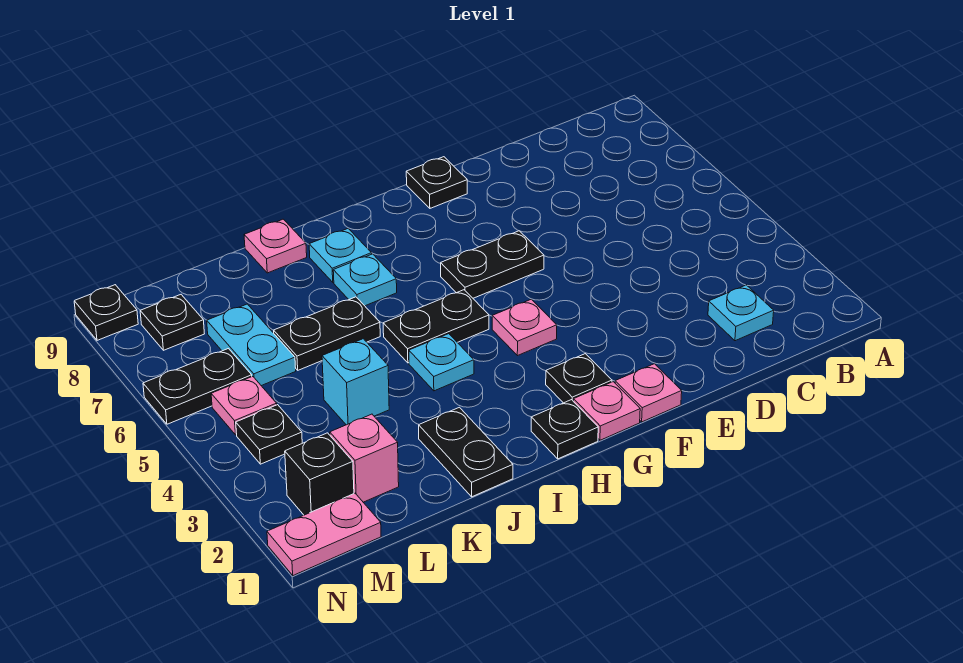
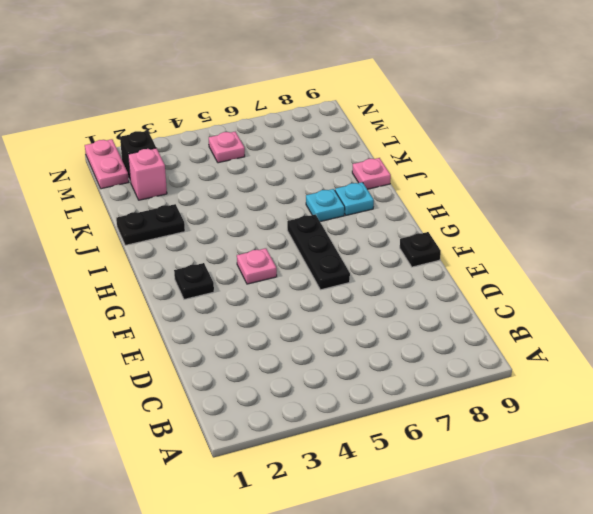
black 1x3 plate [287,214,350,290] -> black 1x2 plate [441,231,544,298]
none -> cyan 1x1 plate [708,285,774,341]
none -> pink 1x1 plate [615,364,682,422]
none -> pink 1x1 plate [574,382,640,440]

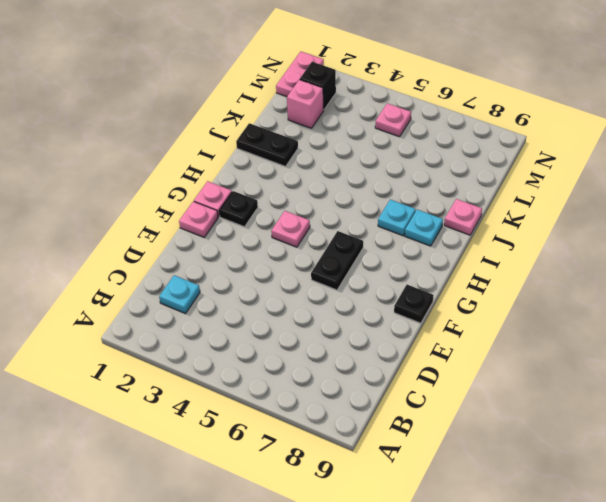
none -> black 1x1 plate [531,400,598,459]
none -> black 1x2 plate [383,290,489,363]
none -> cyan 1x1 plate [409,334,474,391]

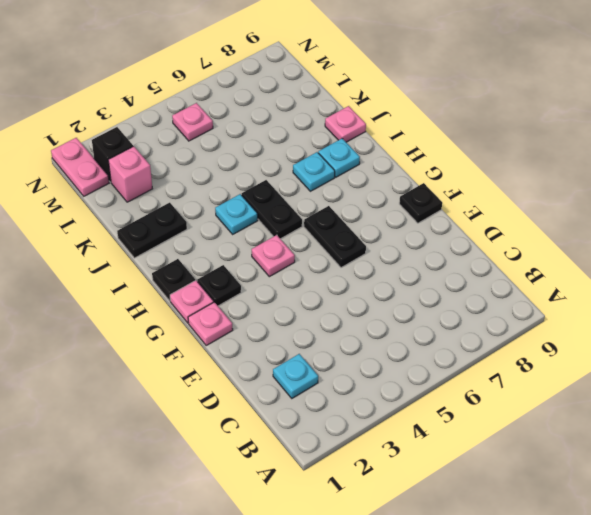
none -> black 1x2 plate [274,297,380,370]
none -> cyan 1x1 brick [322,339,389,425]
none -> cyan 1x2 plate [207,304,296,386]

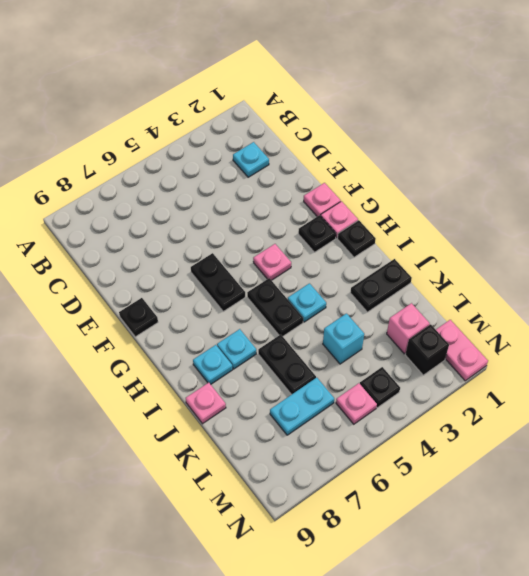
none -> black 1x2 plate [143,349,252,424]
none -> black 1x1 plate [140,295,204,350]
none -> black 1x1 plate [74,285,138,340]

